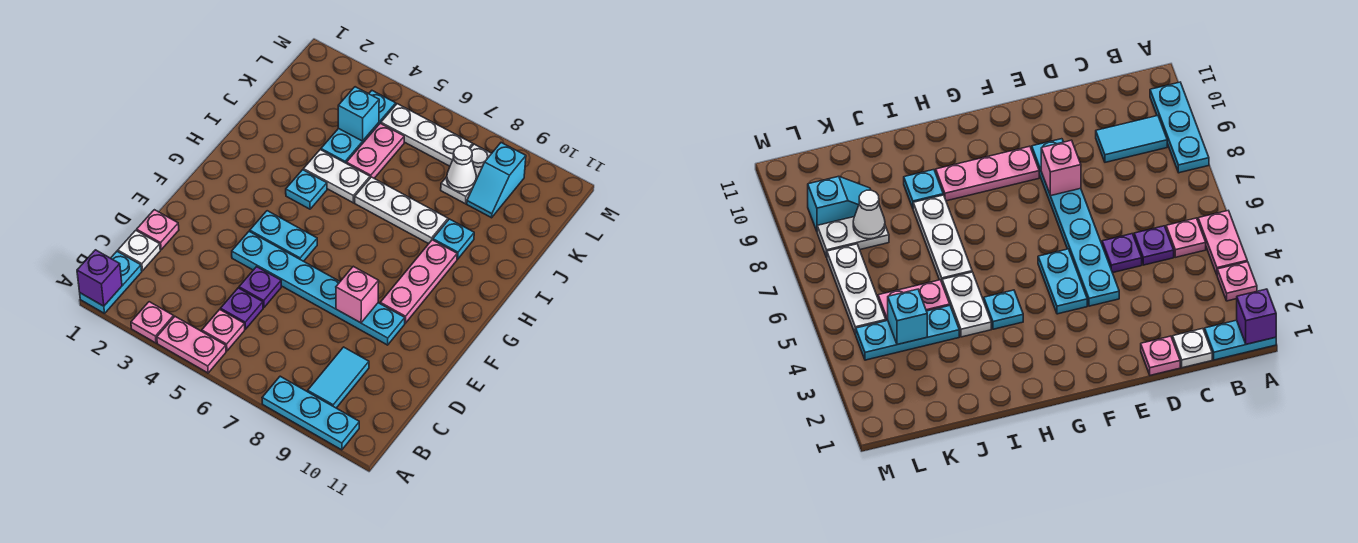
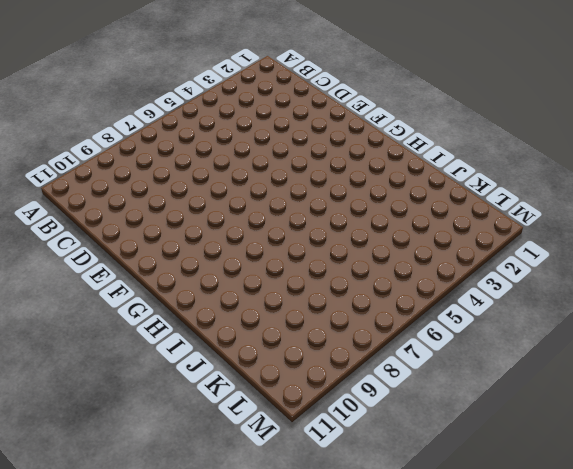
none -> cyan 1x2 plate [80,251,142,313]
none -> pink 1x1 plate [131,302,174,343]
none -> pink 1x2 plate [157,317,226,373]

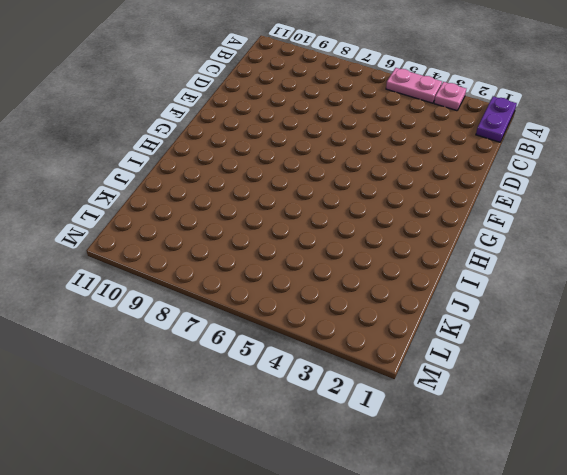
purple 1x2 plate [476,96,517,142] -> cyan 1x2 plate [80,251,142,313]
none -> cyan 1x3 plate [262,376,359,450]
none -> pink 1x1 plate [202,309,245,351]
none -> cyan 1x2 tile [308,347,369,408]

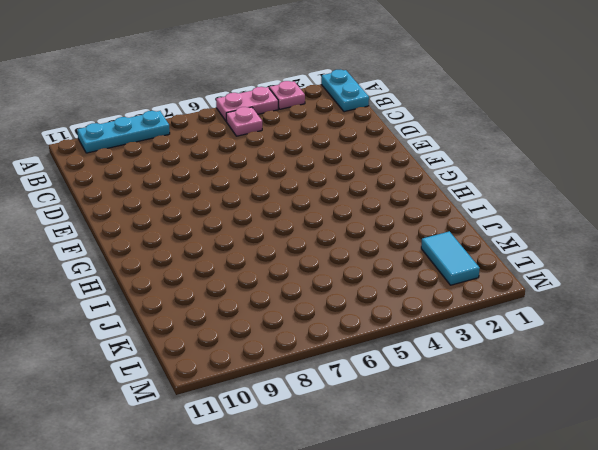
cyan 1x2 tile [421,231,480,285] -> cyan 1x2 tile moved to [308,347,369,408]
none -> white 1x1 plate [118,230,160,271]
none -> purple 1x1 plate [220,288,263,329]
none -> pink 1x1 plate [137,210,179,250]

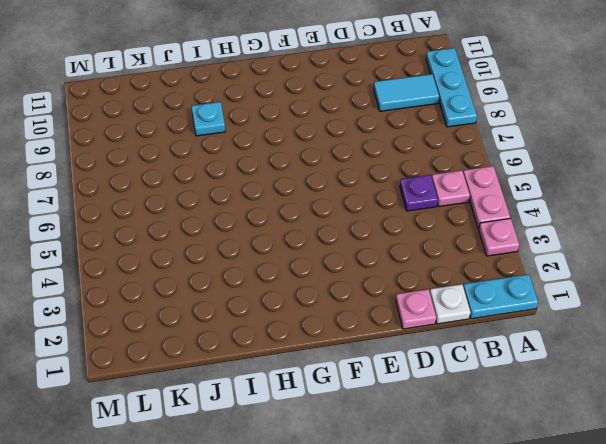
none -> purple 1x1 plate [239,267,281,308]
none -> cyan 1x6 plate [232,231,405,345]
none -> cyan 1x2 plate [250,211,317,261]

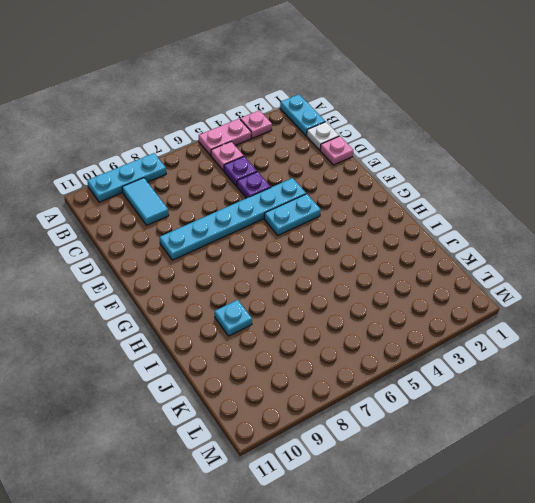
none -> pink 1x3 plate [380,240,457,323]
none -> cyan 1x1 plate [286,170,327,209]
none -> white 1x2 plate [303,150,370,203]

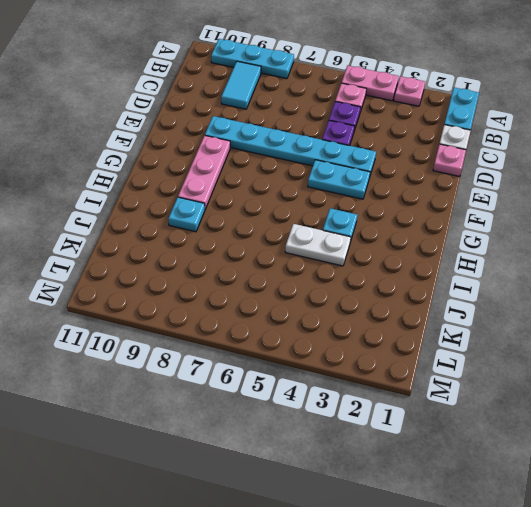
none -> white 1x3 plate [355,177,448,244]
none -> cyan 1x3 plate [321,91,396,163]
none -> pink 1x2 plate [346,123,404,178]

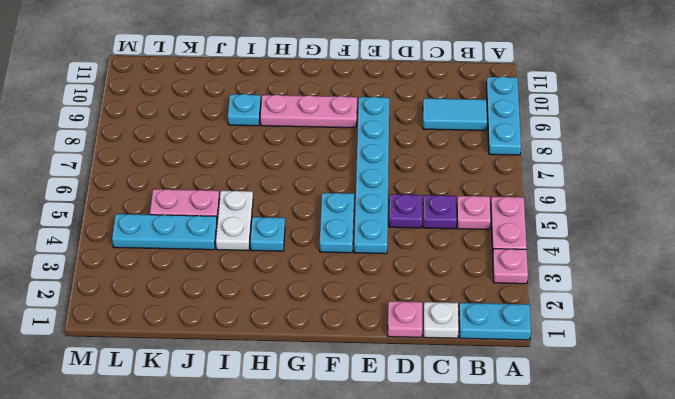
none -> white 1x3 plate [355,177,448,244]
none -> white 1x2 plate [441,144,492,204]
none -> cyan 1x2 slope [467,143,526,218]

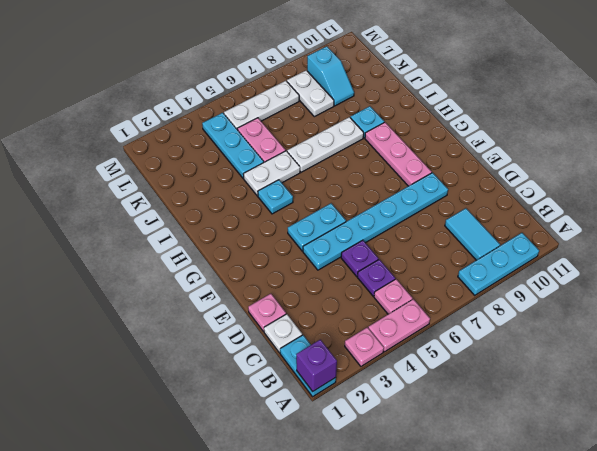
none -> pink 1x1 brick [336,266,379,323]
none -> cyan 1x1 brick [338,87,379,141]
none -> white 1x1 cone [447,146,476,192]

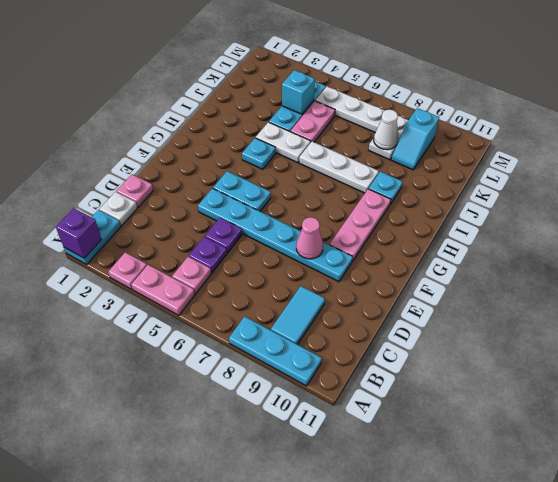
pink 1x1 cone [296,217,323,259] -> pink 1x1 brick [336,266,379,323]

